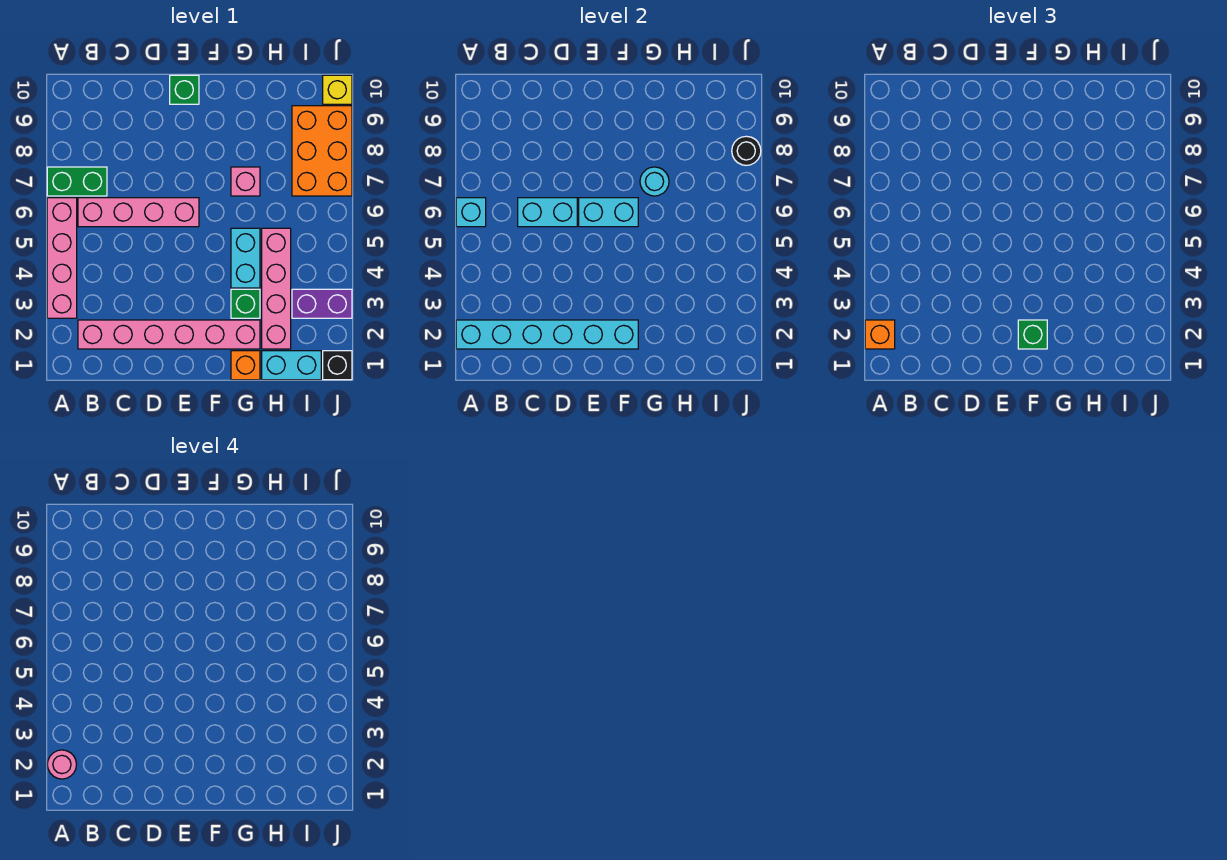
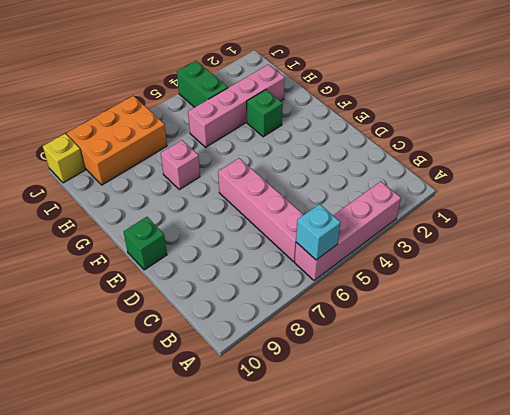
green 1x2 brick [177,61,228,107] -> green 1x2 brick moved to [47,167,107,196]
none -> pink 1x6 brick [78,320,260,349]
none -> orange 1x1 brick [231,351,260,380]
none -> cyan 1x2 brick [231,228,260,288]

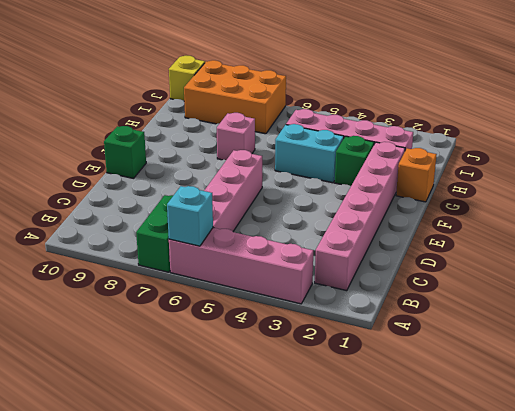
none -> cyan 1x2 brick [262,351,321,380]
none -> purple 1x2 brick [292,289,352,318]
none -> black 1x1 brick [323,351,352,380]

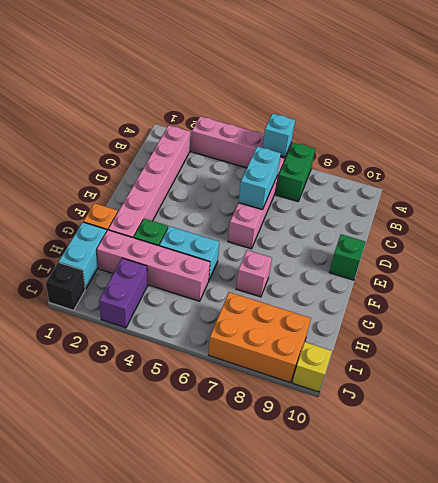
none -> cyan 1x6 brick [456,320,638,349]
none -> cyan 1x2 brick [579,198,638,227]
none -> cyan 1x1 round brick [640,167,669,196]

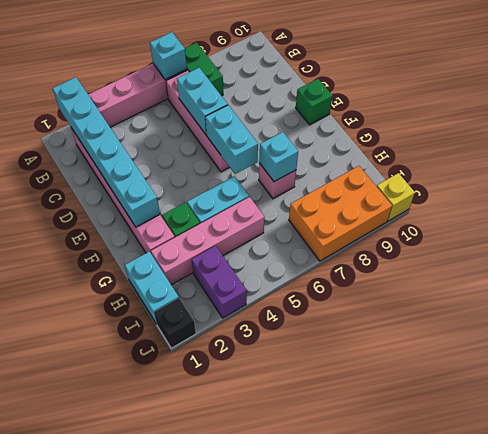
cyan 1x1 brick [259,132,298,182] -> cyan 1x1 round brick [640,167,669,196]
none -> orange 1x1 brick [231,351,260,380]
none -> black 1x1 round brick [732,136,761,165]
none -> orange 1x1 brick [865,320,895,349]

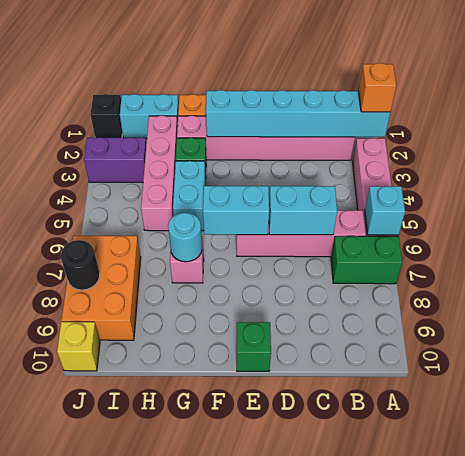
none -> green 1x1 brick [1018,320,1047,349]
none -> pink 1x1 round brick [47,750,76,779]

